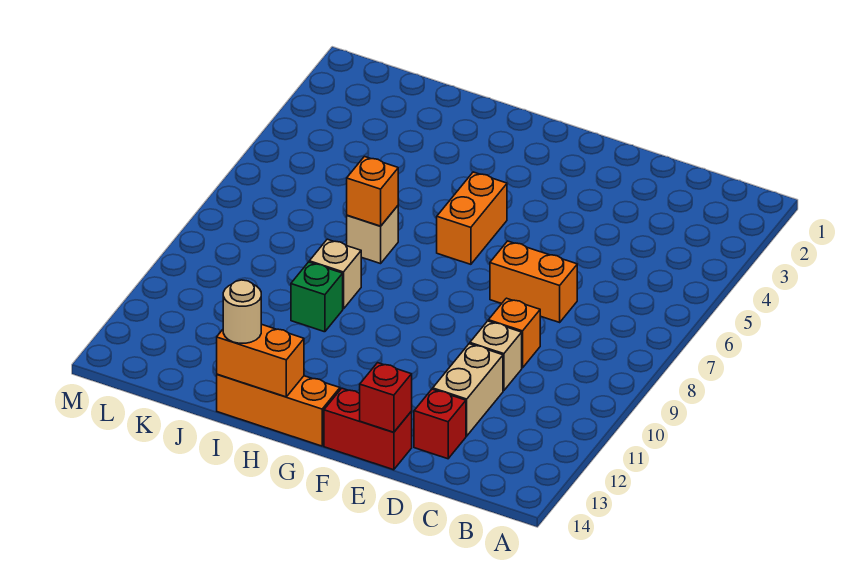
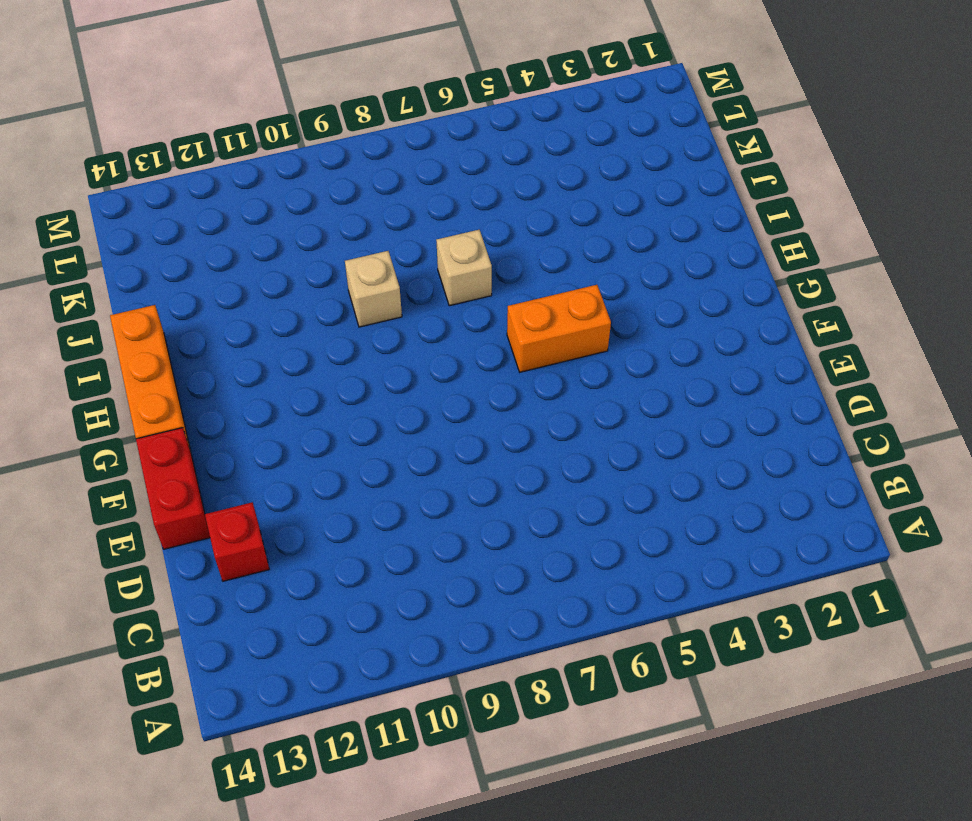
none -> orange 1x2 brick [490,241,577,322]
none -> orange 1x1 brick [488,298,540,368]
none -> tan 1x1 brick [470,321,522,391]

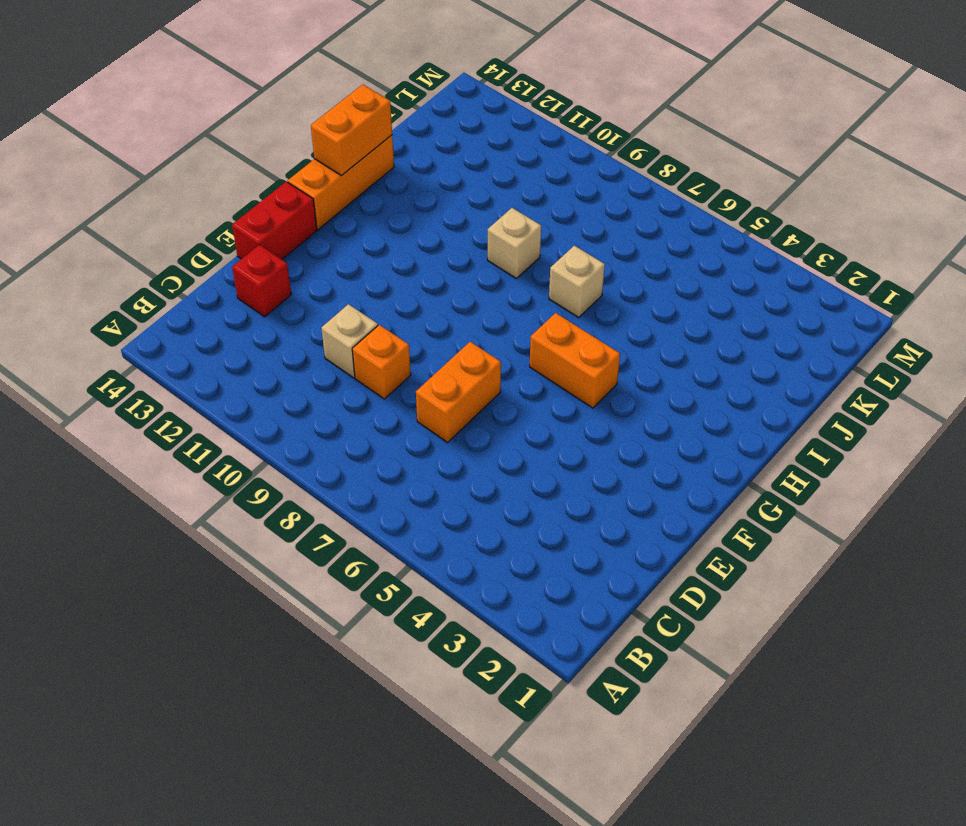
none -> tan 1x2 brick [433,344,503,436]
none -> green 1x1 brick [291,262,343,332]
none -> red 1x1 brick [360,363,412,432]

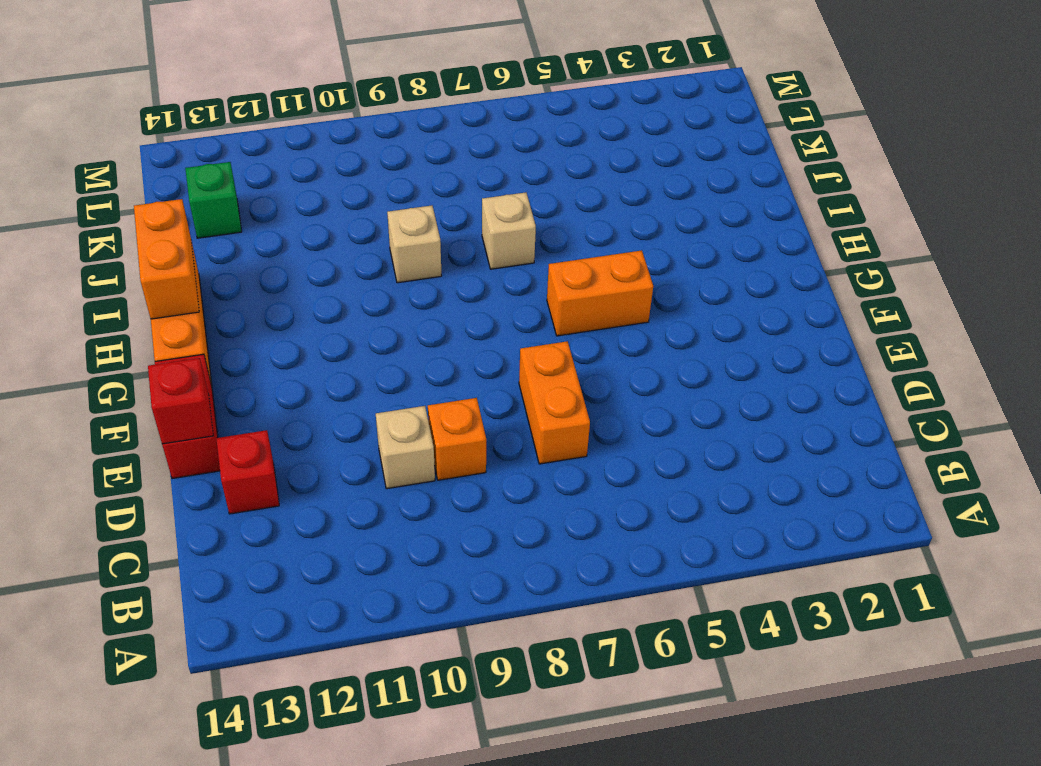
green 1x1 brick [185,162,242,238] -> green 1x1 brick moved to [291,262,343,332]
none -> tan 1x2 brick [433,344,503,436]
none -> orange 1x1 brick [347,157,398,226]
none -> tan 1x1 round brick [223,280,261,343]

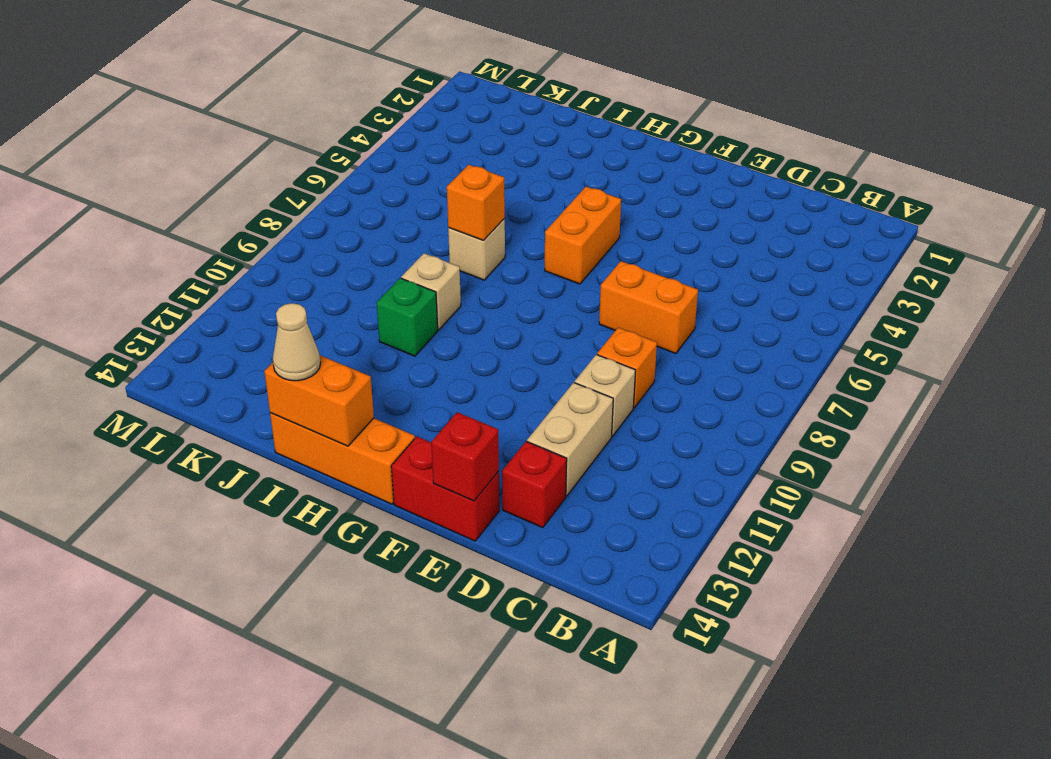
tan 1x1 cone [273,303,320,381] -> tan 1x1 round brick [223,280,261,343]

